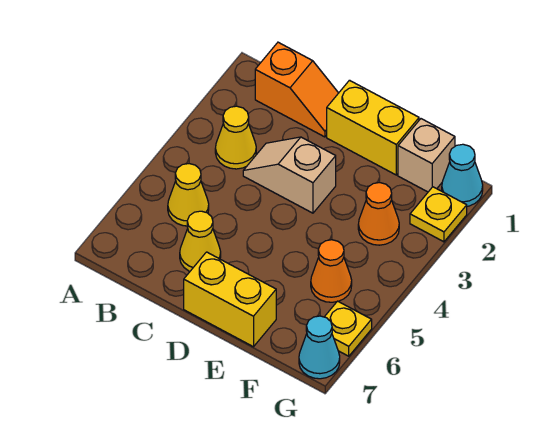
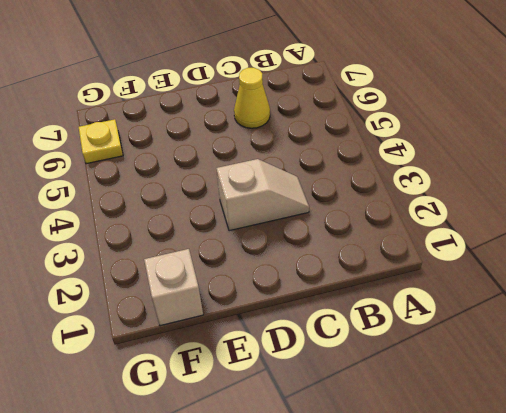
none -> orange 1x2 slope [255,42,338,137]
none -> yellow 1x1 cone [215,106,256,169]
none -> yellow 1x1 cone [168,164,209,226]

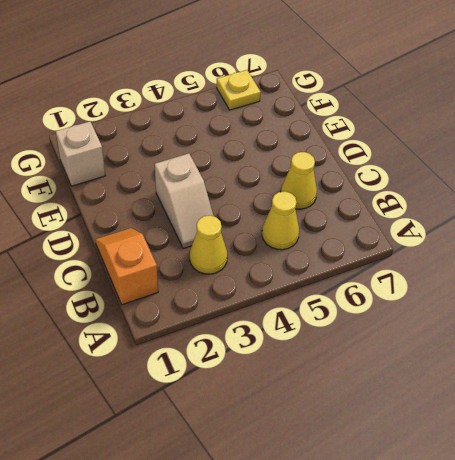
none -> yellow 1x2 brick [327,80,419,175]
none -> yellow 1x2 brick [184,252,276,347]
none -> orange 1x1 cone [358,183,399,245]

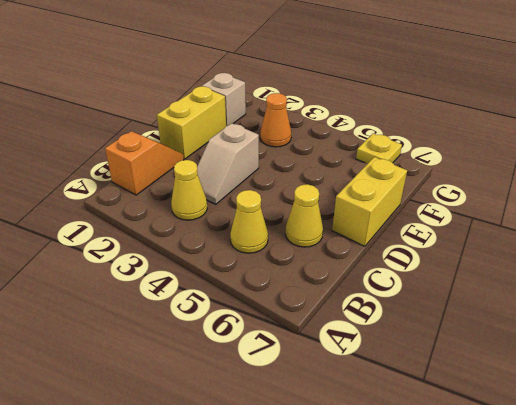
none -> orange 1x1 cone [311,240,352,302]
none -> cyan 1x1 cone [442,144,483,206]
none -> yellow 1x1 plate [410,187,467,242]

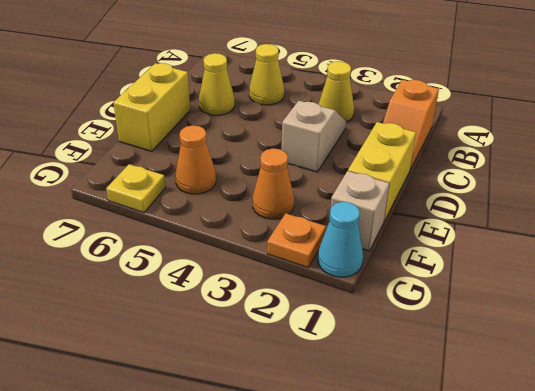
orange 1x1 plate [267,213,326,268] -> yellow 1x1 plate [410,187,467,242]
none -> cyan 1x1 cone [299,316,340,379]

